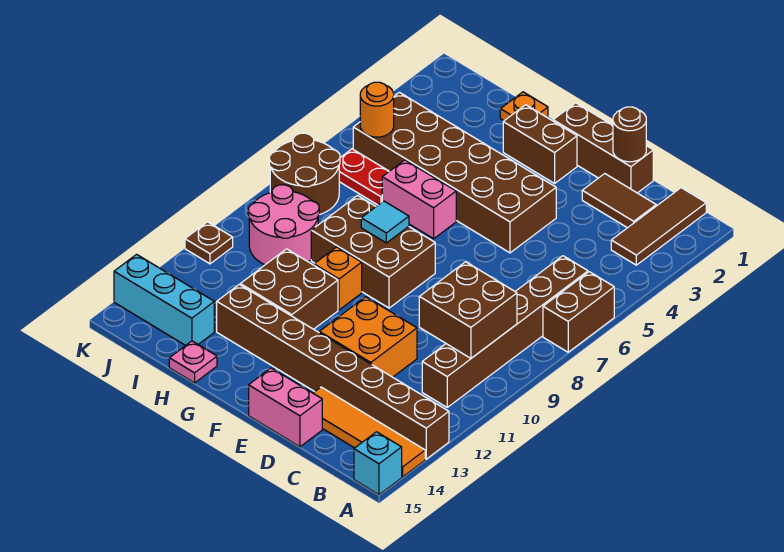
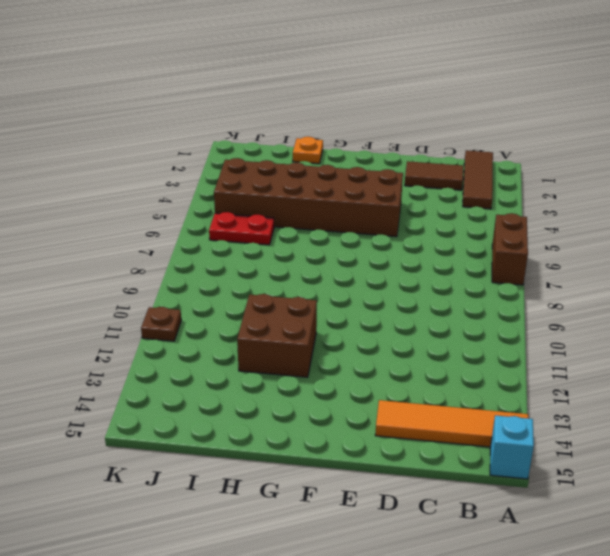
none -> brown 1x8 brick [217,285,449,459]
none -> brown 1x6 brick [422,256,588,407]
none -> brown 1x3 brick [553,103,653,193]

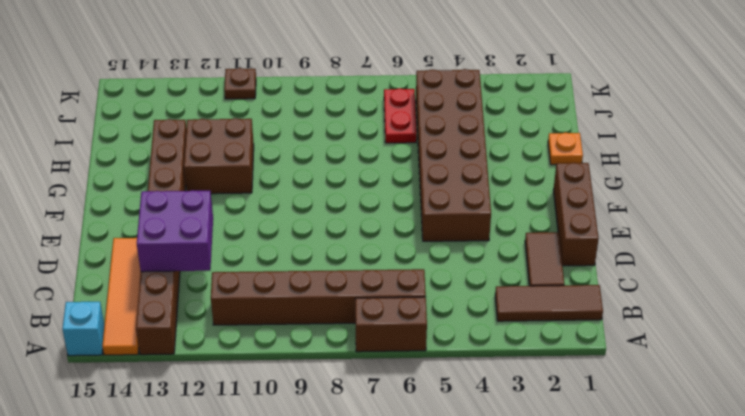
purple 2x2 brick [137,190,213,272] -> none
none -> orange 2x2 brick [319,297,417,377]
none -> pink 1x2 brick [249,368,322,447]
none -> brown 1x2 brick [503,105,577,183]

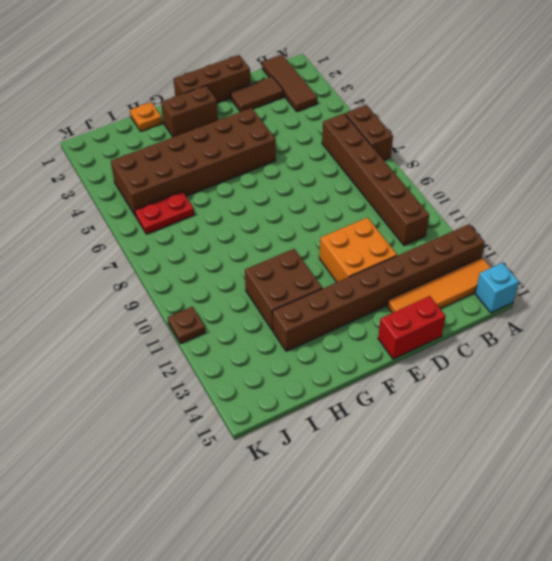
red 1x2 brick [378,296,446,359] -> pink 1x2 brick [249,368,322,447]
none -> brown 2x3 brick [311,196,435,308]
none -> pink 1x2 brick [382,160,456,239]
none -> orange 1x1 brick [314,247,362,310]

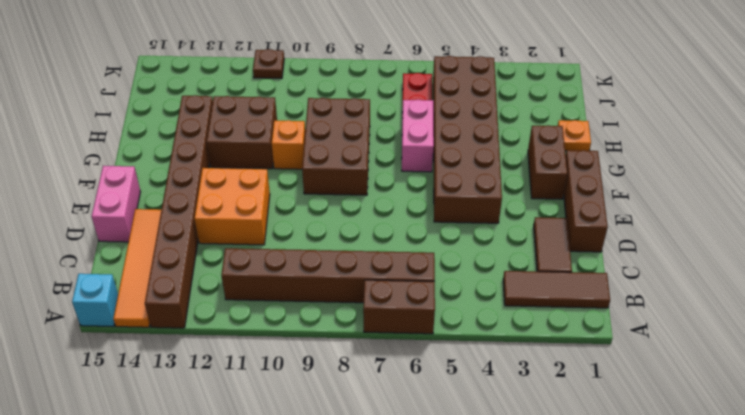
none -> pink 1x1 plate [169,341,217,383]
none -> pink 2x2 round brick [248,185,319,265]
none -> cyan 1x3 brick [114,254,214,346]

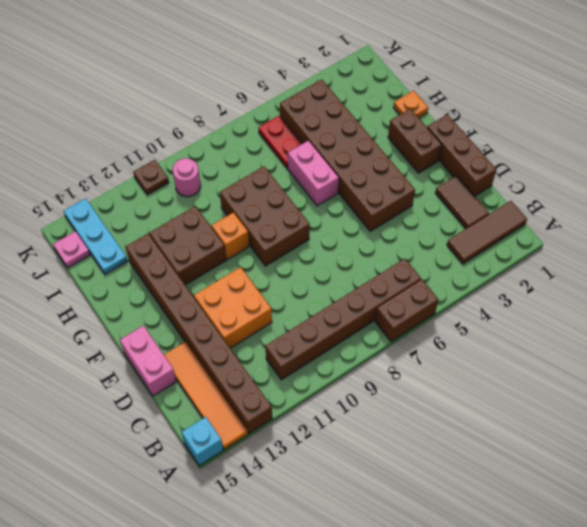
cyan 1x3 plate [64,198,127,274] -> cyan 1x3 brick [114,254,214,346]
pink 1x1 round brick [173,158,201,197] -> pink 2x2 round brick [248,185,319,265]
pink 1x1 plate [53,231,90,268] -> pink 1x1 plate moved to [169,341,217,383]
none -> brown 2x2 round brick [269,133,340,215]
none -> brown 2x2 brick [419,262,517,358]
none -> brown 1x1 round brick [613,107,646,162]

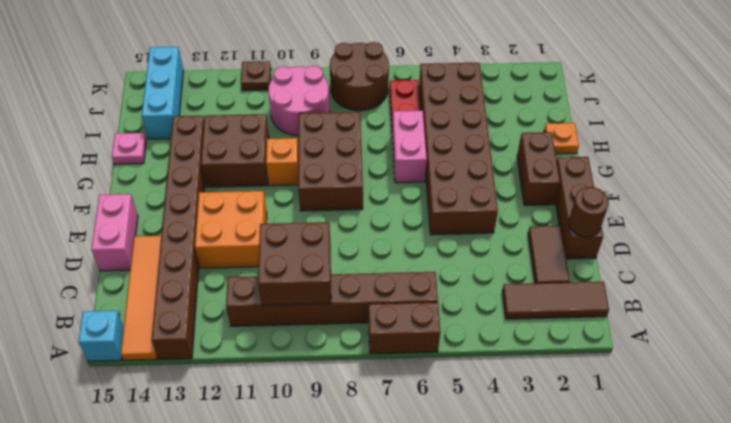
none -> cyan 1x1 tile [361,201,409,243]
none -> orange 1x1 round brick [360,82,394,137]

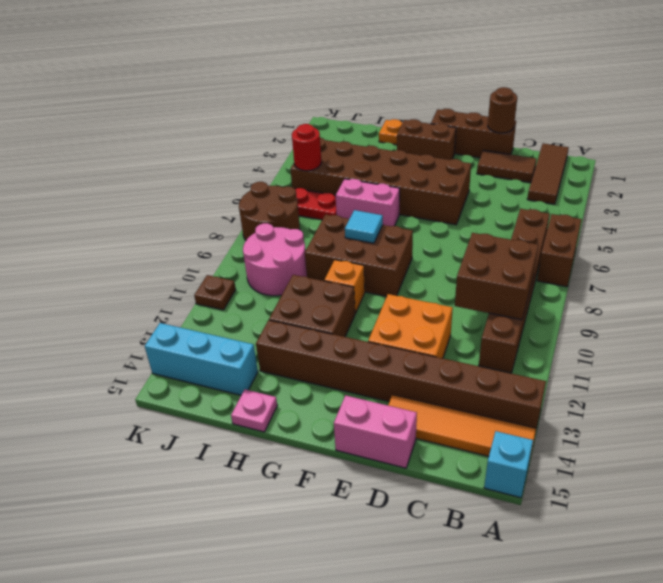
red 1x1 round brick [292,124,321,171] -> orange 1x1 round brick [360,82,394,137]

